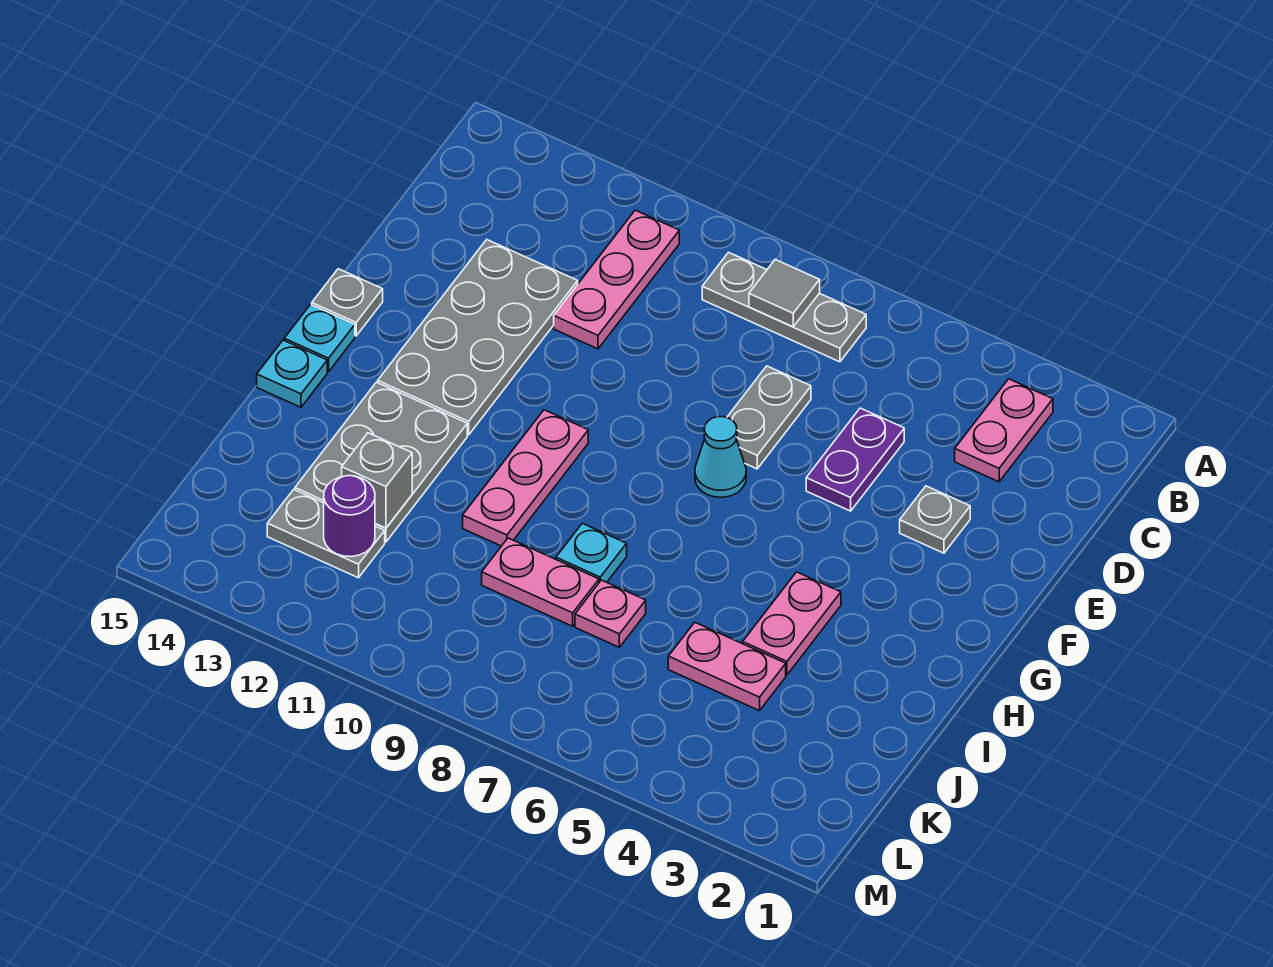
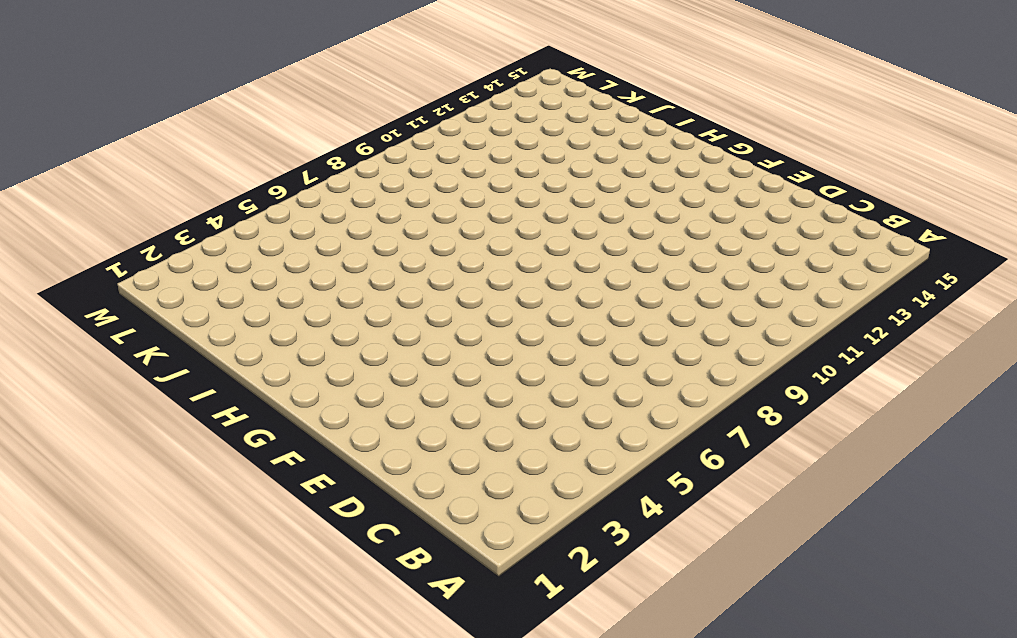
none -> pink 1x2 plate [955,379,1053,482]
none -> grey 1x3 plate [702,252,866,362]
none -> pink 1x3 plate [554,210,679,349]

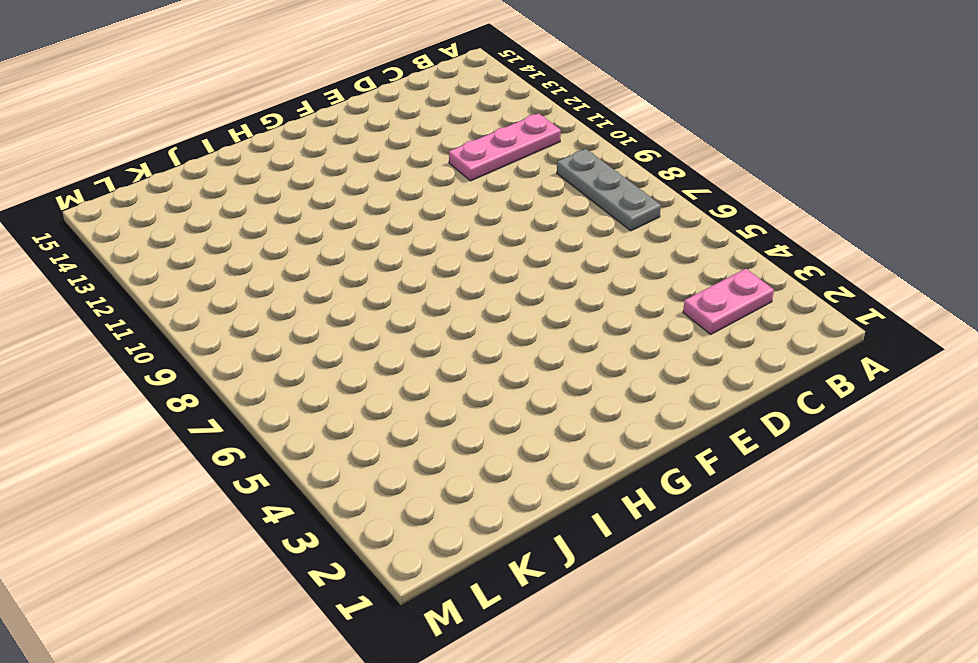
none -> purple 1x2 plate [806,408,904,511]
none -> grey 1x2 plate [727,366,811,469]
none -> grey 2x4 plate [378,240,578,435]

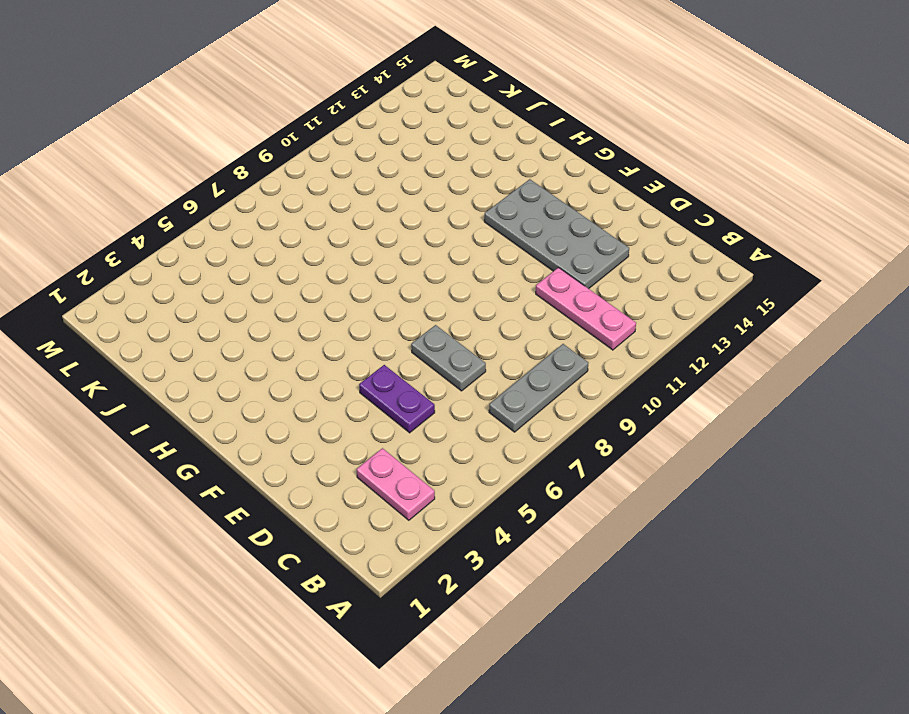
none -> grey 1x1 plate [900,486,970,553]
none -> cyan 1x1 cone [695,416,746,497]
none -> grey 1x1 plate [312,269,383,336]

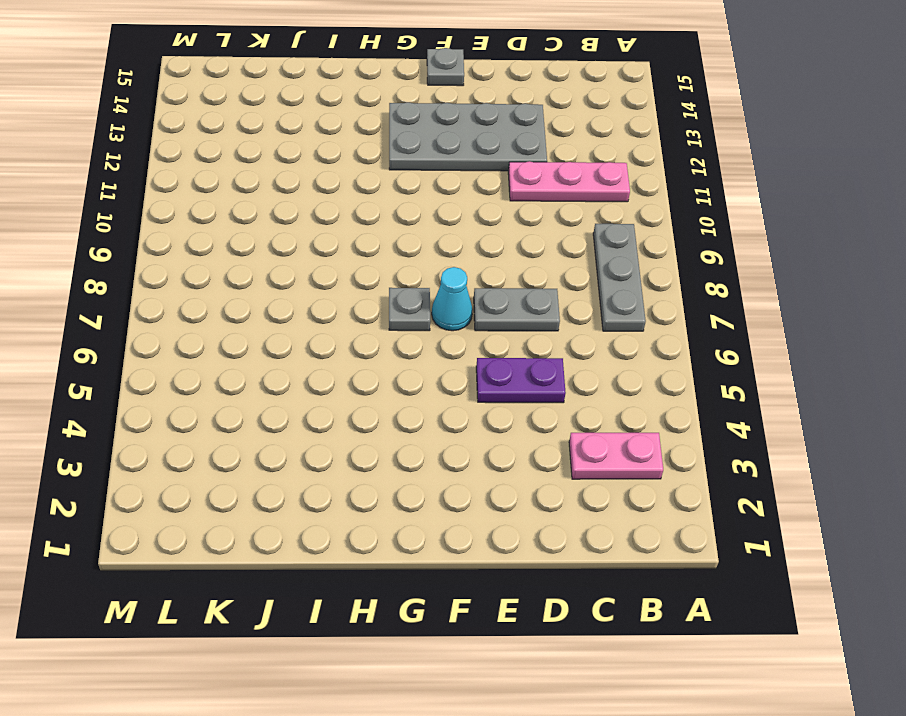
grey 1x1 plate [389,288,430,331] -> grey 1x1 plate moved to [900,486,970,553]
none -> pink 1x3 plate [463,410,588,546]
none -> cyan 1x1 plate [284,304,355,372]
none -> pink 1x2 plate [743,572,841,675]

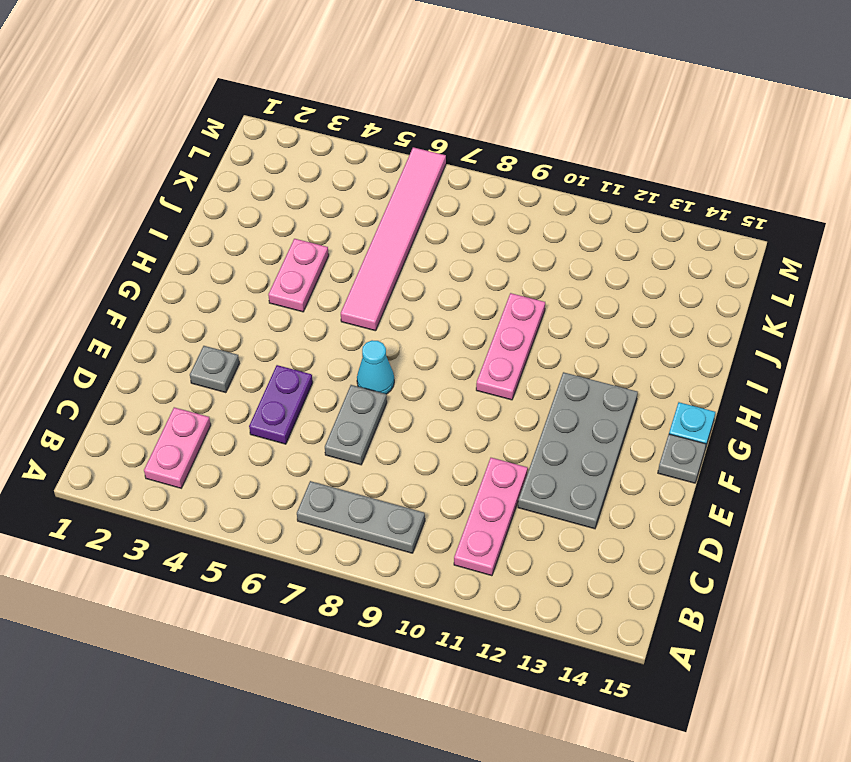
pink 1x6 tile [341,147,446,331] -> none
none -> grey 2x3 plate [295,382,467,542]
none -> cyan 1x1 plate [257,340,327,407]
none -> cyan 1x1 plate [556,523,627,582]

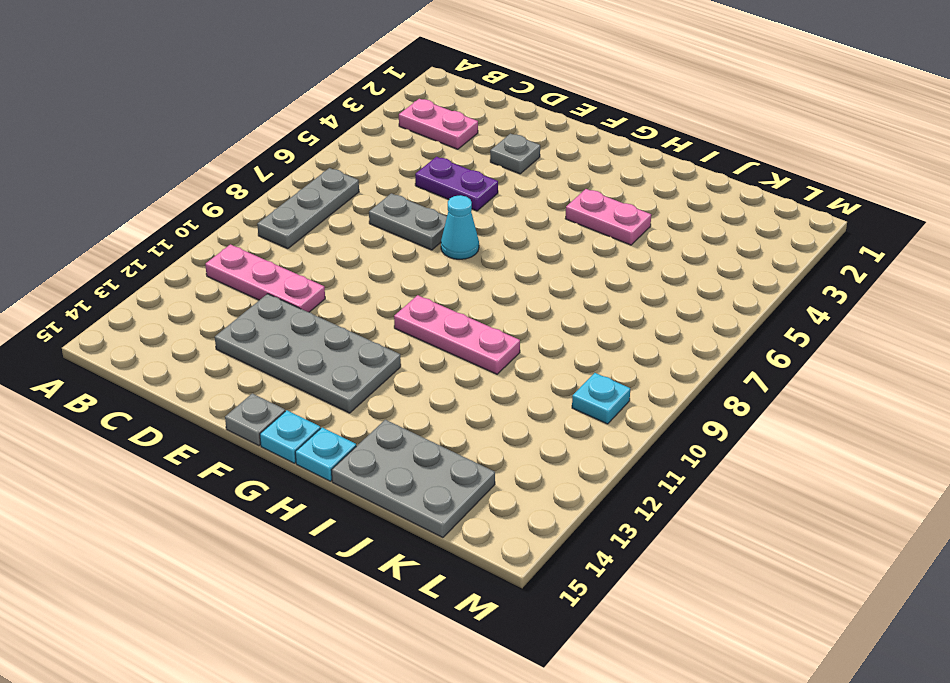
grey 2x3 plate [332,420,495,538] -> grey 2x3 plate moved to [295,382,467,542]
cyan 1x1 plate [572,373,630,424] -> cyan 1x1 plate moved to [556,523,627,582]
none -> pink 1x2 plate [668,622,786,711]
none -> pink 1x1 plate [575,580,646,647]
none -> pink 1x2 plate [482,538,599,626]

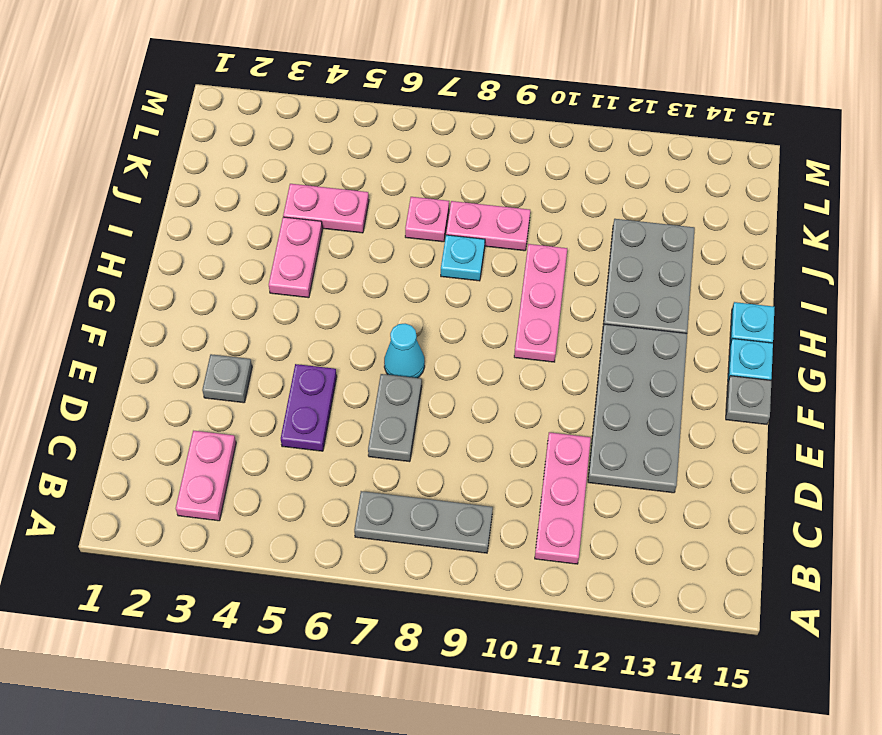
none -> grey 1x2 plate [267,489,385,578]
none -> grey 1x1 tile [749,259,820,327]
none -> grey 1x1 brick [342,433,412,528]

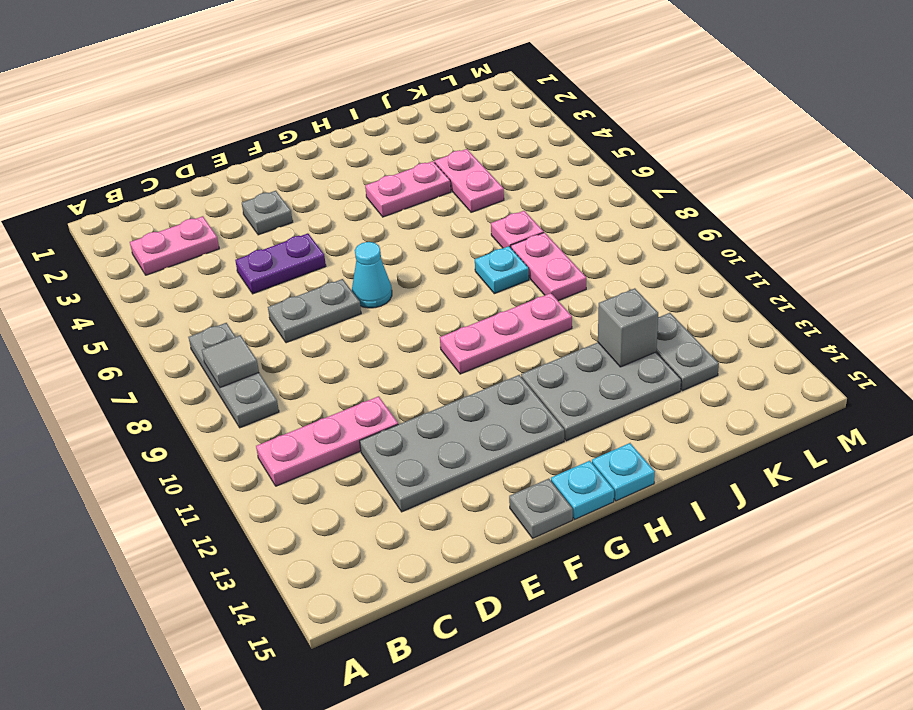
none -> purple 1x1 round brick [324,476,375,557]

